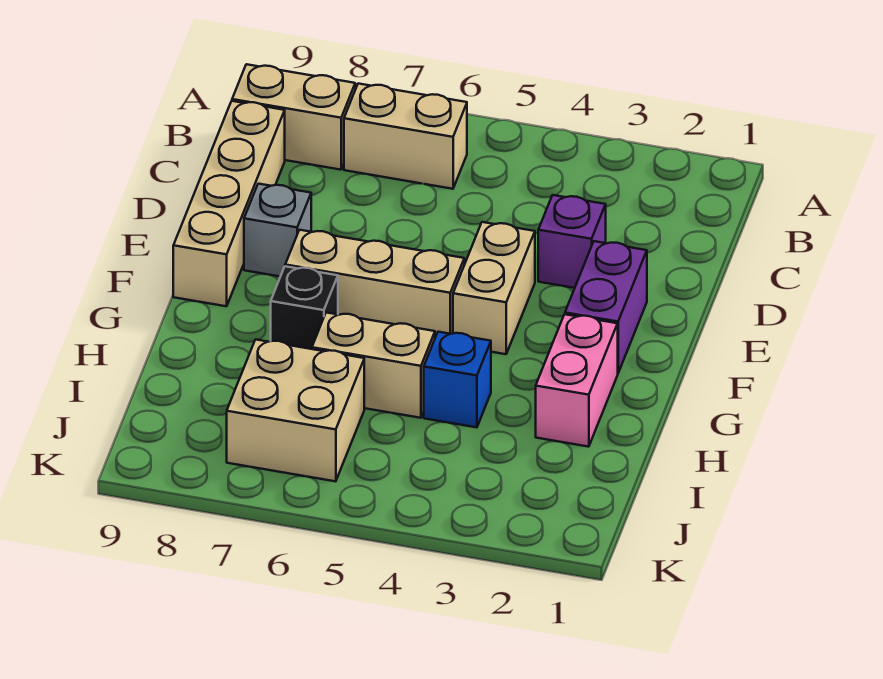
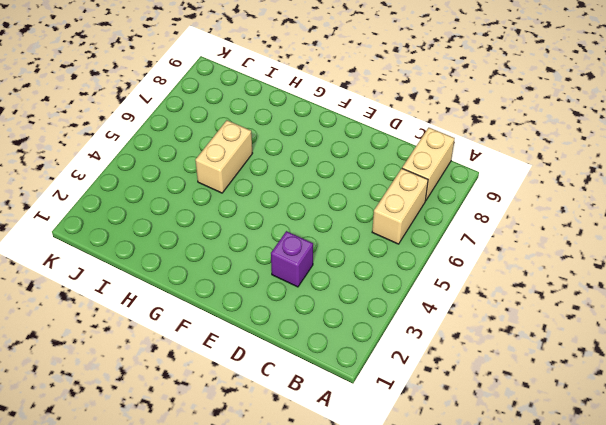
none -> tan 1x4 brick [173,101,285,306]
none -> purple 1x2 brick [565,241,647,373]
none -> tan 1x2 brick [453,222,535,354]

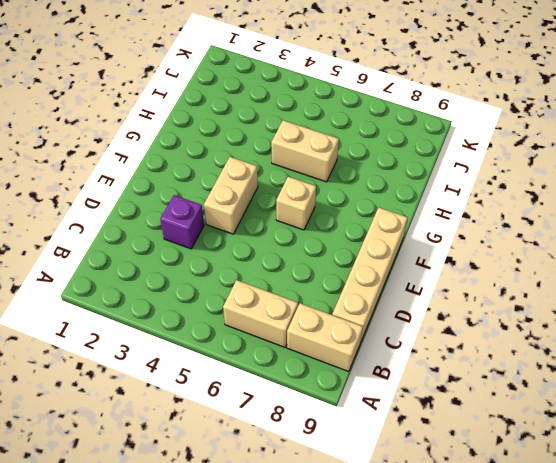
tan 1x1 brick [276,177,316,230] -> tan 1x3 brick [285,230,464,337]
none -> purple 1x2 brick [565,241,647,373]
none -> grey 1x1 brick [244,184,311,277]
none -> pink 1x2 brick [536,314,618,447]

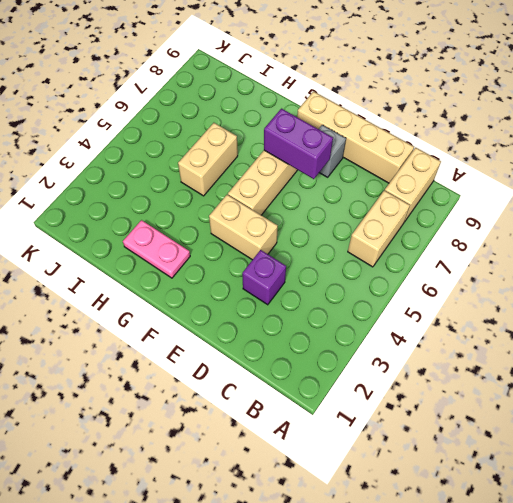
purple 1x2 brick [264,109,333,179] -> purple 1x2 brick moved to [565,241,647,373]
pink 1x2 plate [123,220,190,278] -> pink 1x2 brick [536,314,618,447]
none -> black 1x1 brick [271,266,338,349]
none -> blue 1x1 brick [424,332,491,427]
none -> tan 2x2 brick [227,340,364,481]

